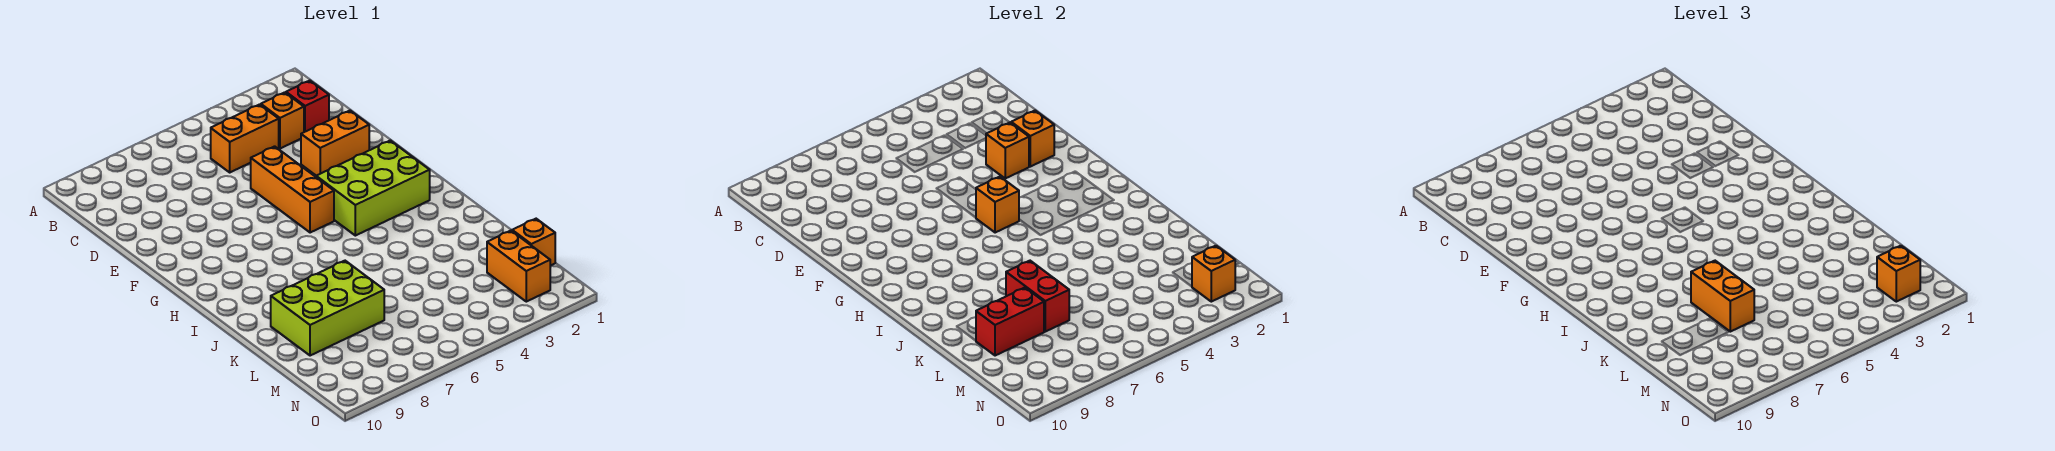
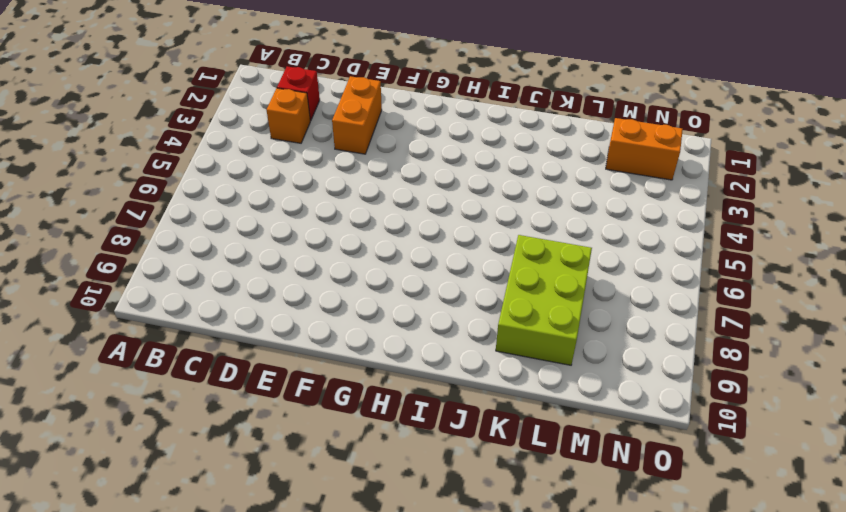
none -> orange 1x2 brick [211,104,279,172]
none -> orange 1x3 brick [251,146,334,233]
none -> lime 2x3 brick [316,140,430,236]

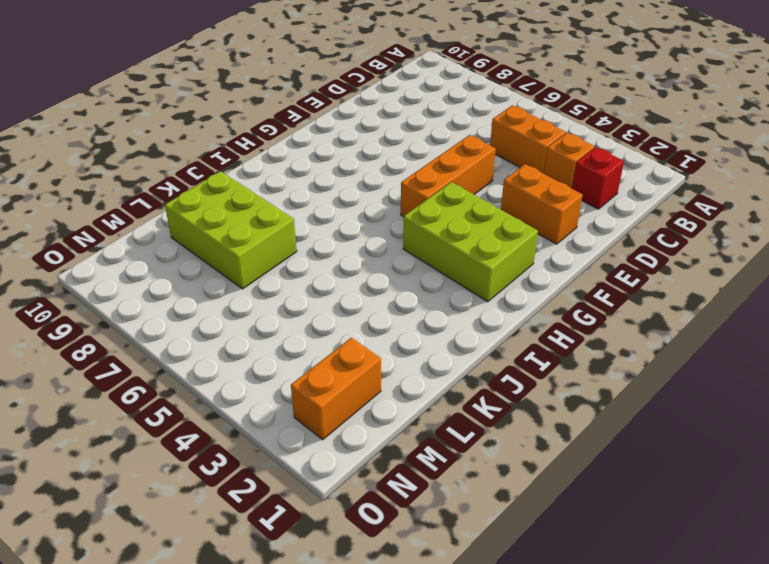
none -> orange 1x1 brick [512,219,555,266]
none -> orange 1x1 brick [1011,111,1054,167]
none -> orange 1x1 brick [986,123,1029,178]

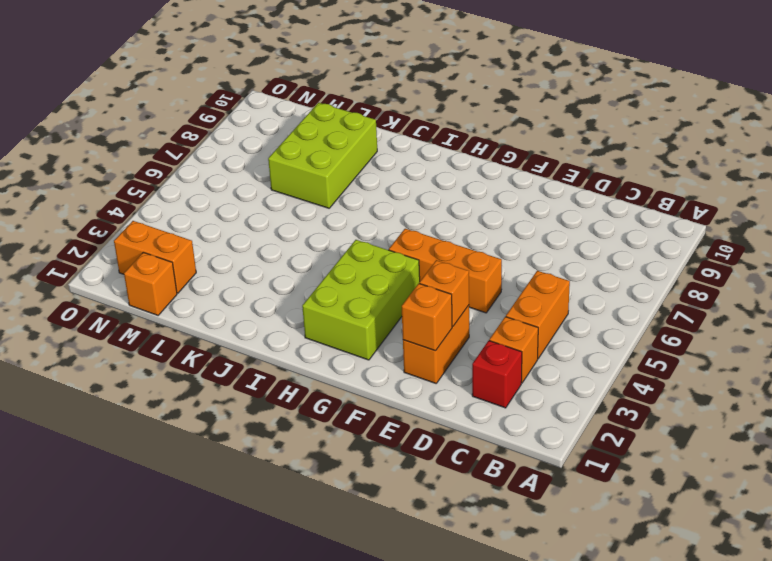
none -> orange 1x1 brick [976,177,1019,233]
none -> red 1x2 brick [1006,261,1069,332]
none -> red 1x2 brick [976,288,1044,356]

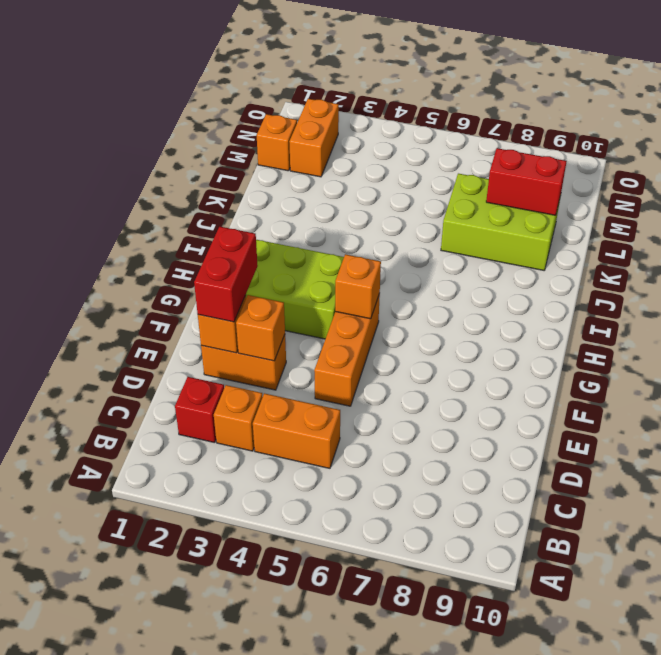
red 1x2 brick [194,226,258,322] -> red 1x2 brick moved to [1006,261,1069,332]
none -> orange 1x1 brick [1192,246,1235,302]
none -> orange 1x2 brick [1691,261,1754,332]
none -> orange 1x1 brick [1877,246,1920,302]

